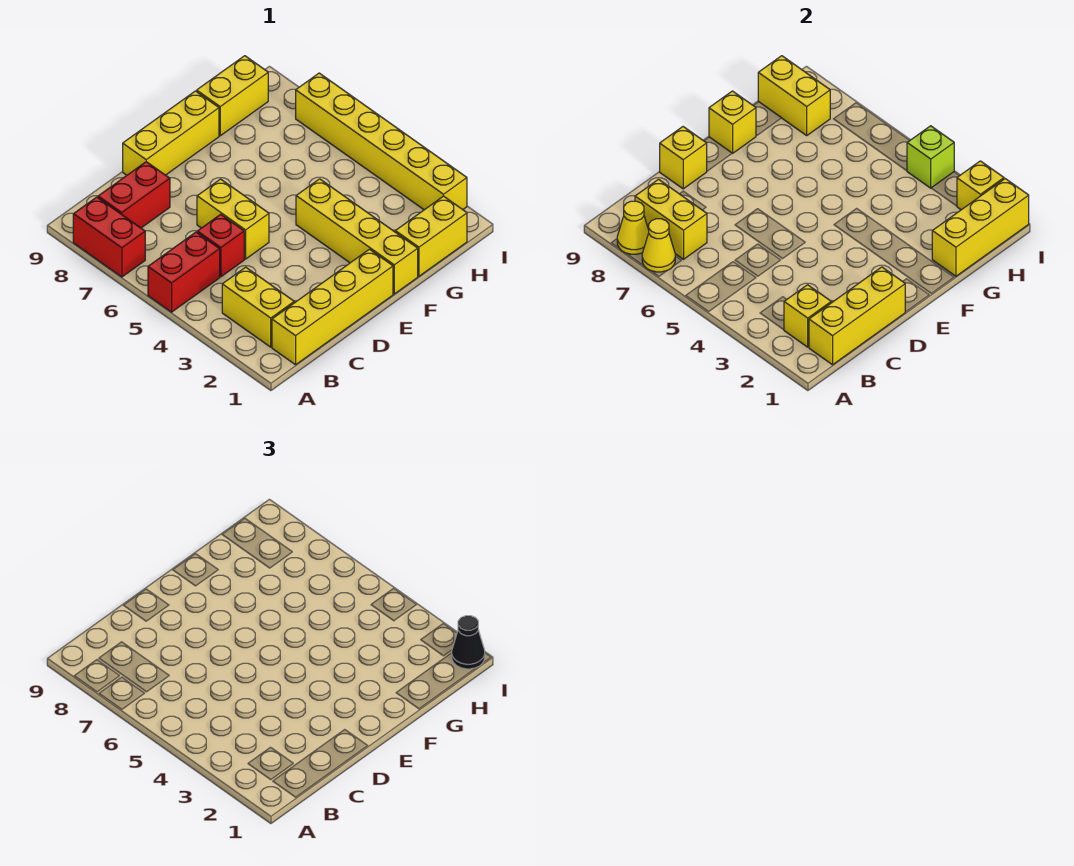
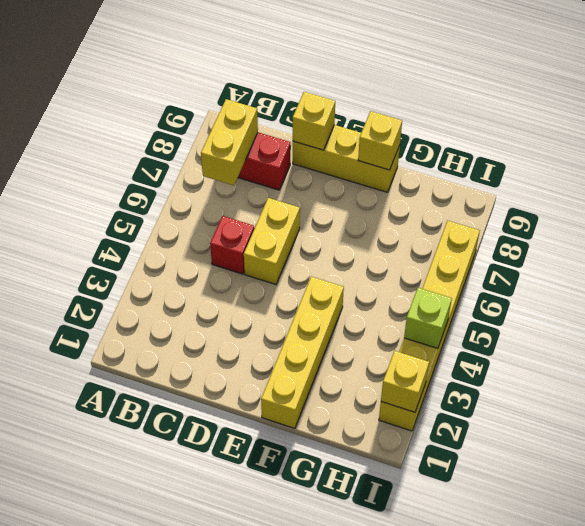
none -> red 1x2 brick [148,232,220,312]
none -> red 1x2 brick [73,197,145,277]
none -> yellow 1x4 brick [272,249,393,365]

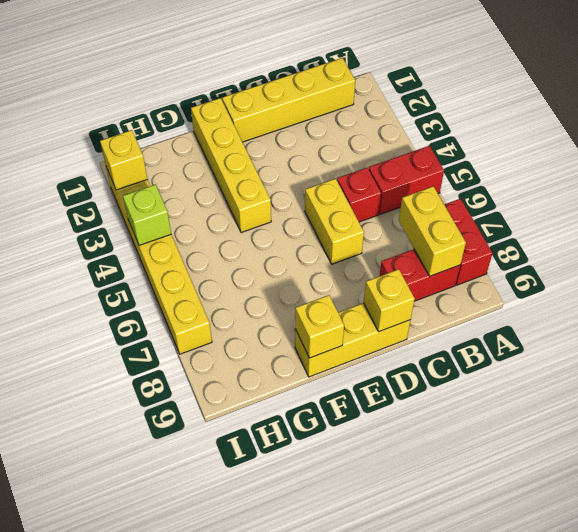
none -> yellow 1x2 brick [222,267,294,347]
none -> yellow 1x2 brick [395,196,467,276]
none -> yellow 1x2 brick [197,56,268,136]

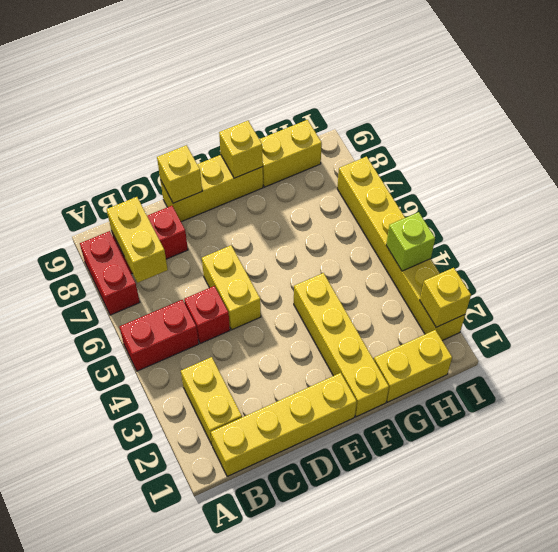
none -> yellow 1x1 cone [642,219,675,272]
none -> yellow 1x1 cone [617,201,649,254]
none -> yellow 1x3 brick [809,267,905,365]

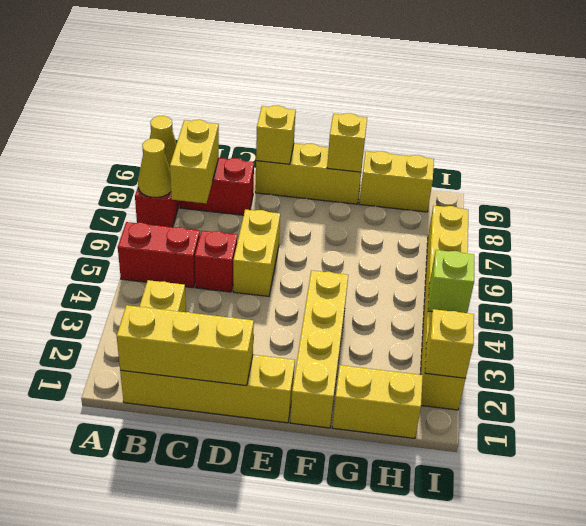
none -> yellow 1x1 brick [784,285,831,347]
none -> yellow 1x3 brick [932,179,1029,276]
none -> yellow 1x2 brick [758,56,830,135]

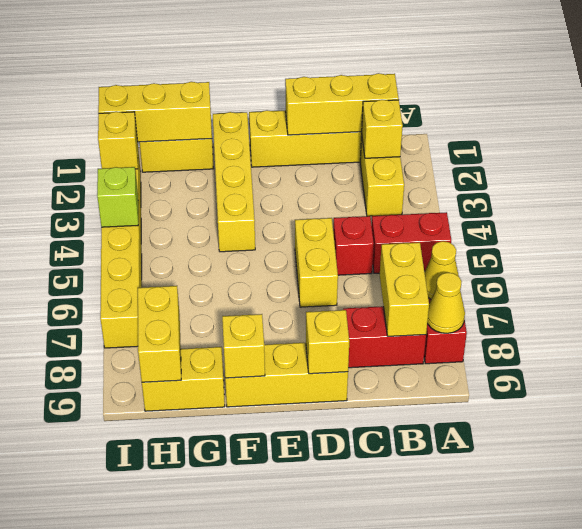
none -> black 1x1 cone [452,616,485,669]

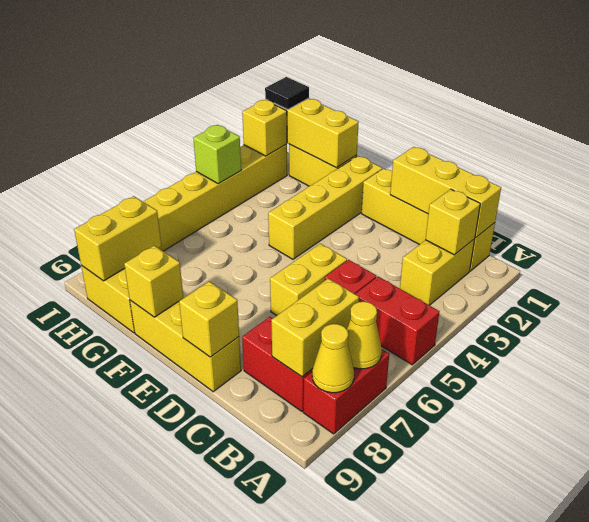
black 1x1 tile [265,77,309,110] -> black 1x1 cone [452,616,485,669]

